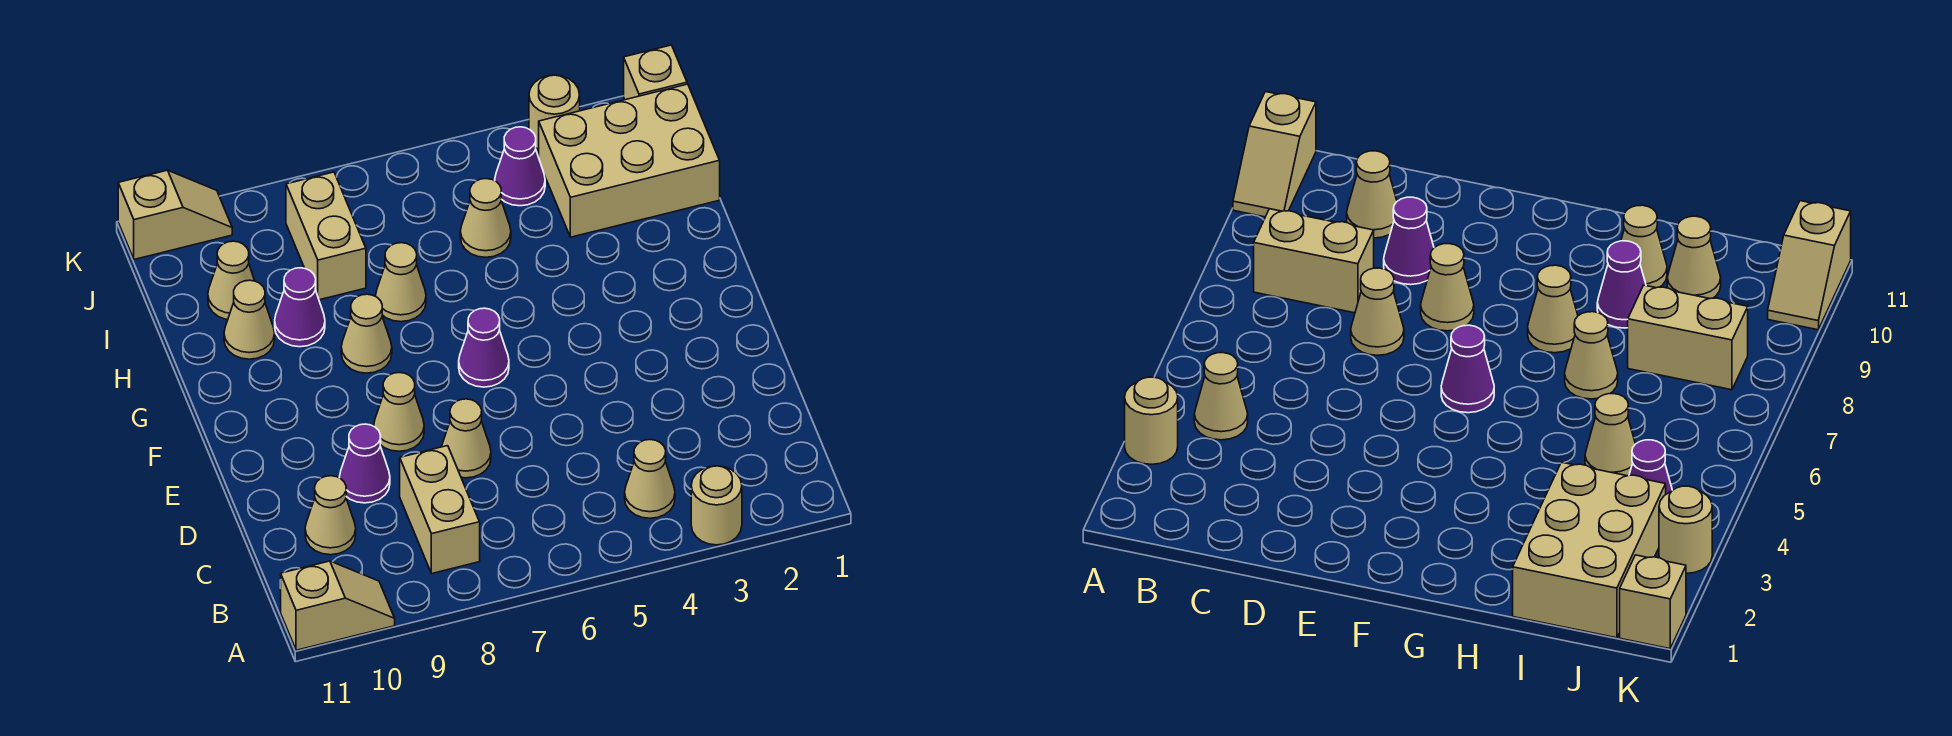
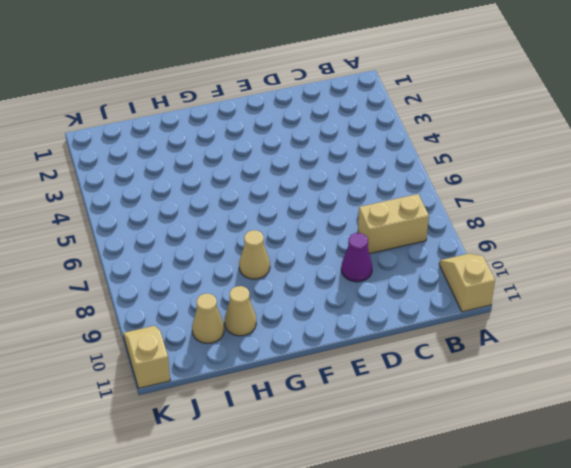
none -> tan 1x1 round brick [691,466,742,545]
none -> tan 1x1 cone [625,440,675,518]
none -> tan 1x1 cone [305,476,356,555]

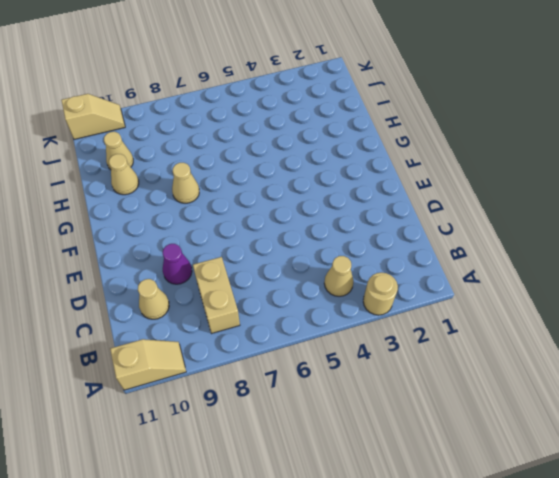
none -> tan 1x1 cone [442,399,491,478]
none -> tan 1x1 cone [374,373,424,451]
none -> purple 1x1 cone [459,308,509,387]

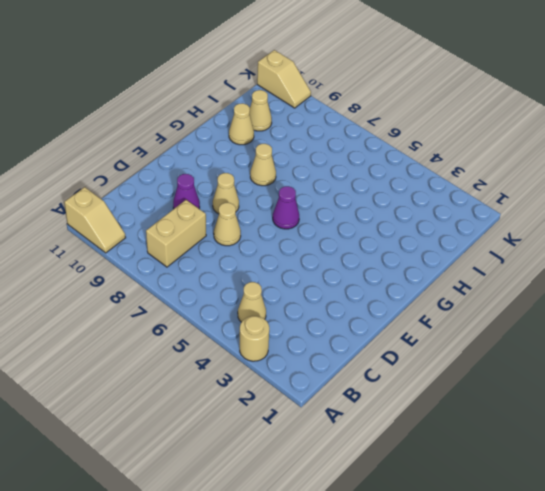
none -> tan 1x1 cone [305,476,356,555]
none -> tan 1x1 cone [376,243,426,322]
none -> purple 1x1 cone [275,268,325,347]

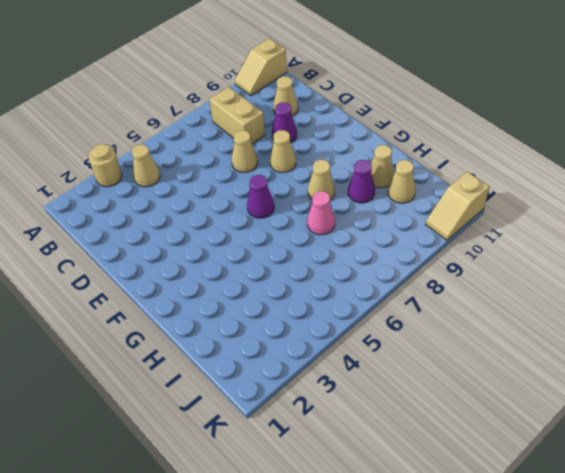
pink 1x1 cone [307,191,335,235] -> tan 1x1 cone [376,243,426,322]
none -> tan 2x3 brick [539,84,720,237]
none -> tan 1x1 cone [460,179,511,257]
none -> tan 1x2 brick [286,172,366,300]

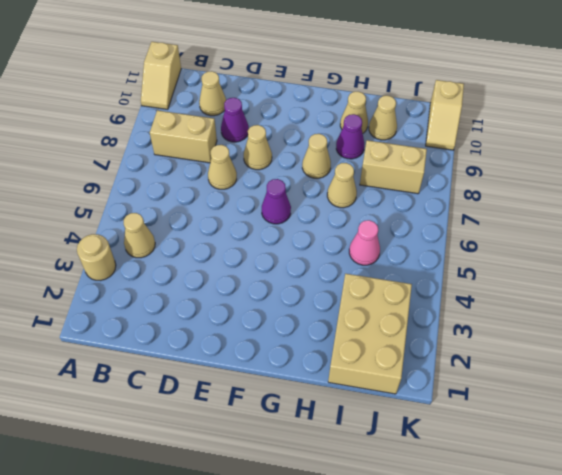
pink 1x1 cone [349,220,380,265] -> tan 1x1 cone [460,179,511,257]
none -> purple 1x1 cone [495,127,545,206]
none -> tan 1x1 brick [624,45,687,100]
none -> tan 1x1 round brick [529,75,580,150]

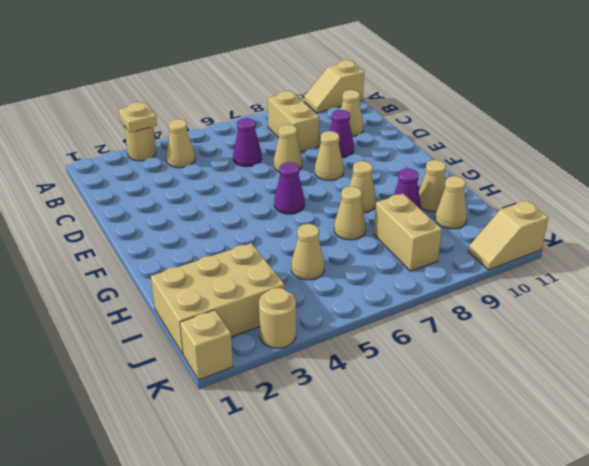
tan 1x1 plate [119,102,157,133] -> none
purple 1x1 cone [233,118,262,167] -> purple 1x1 cone moved to [495,127,545,206]

